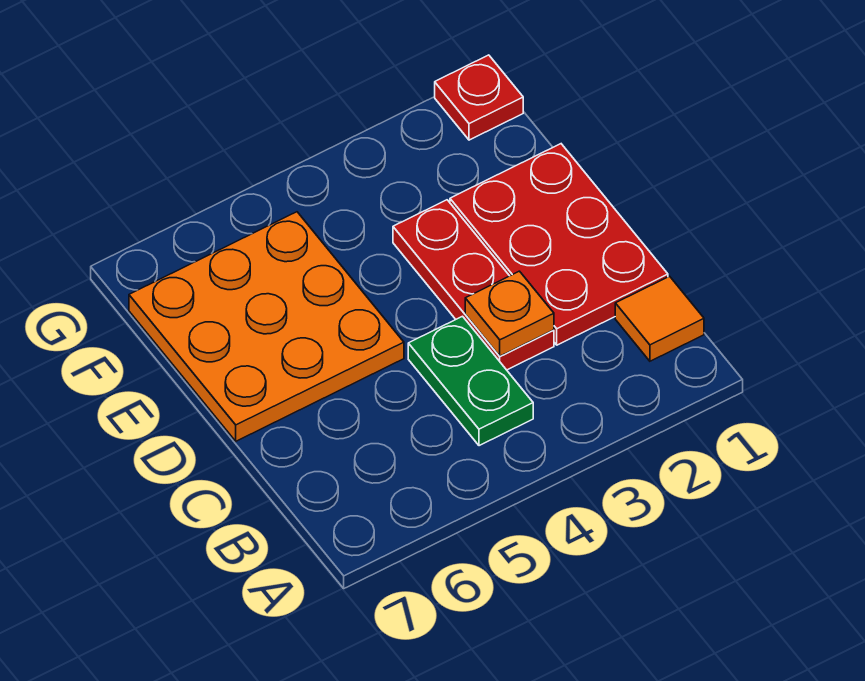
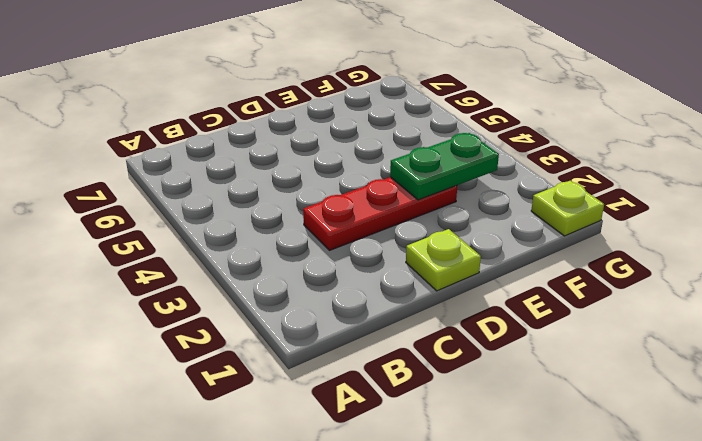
lime 1x1 plate [406,229,481,291] -> red 2x3 plate [450,144,668,345]
green 1x2 plate [390,133,499,200] -> green 1x2 plate moved to [408,316,533,446]
lime 1x1 plate [531,181,604,236] -> red 1x1 plate [435,55,523,140]
none -> orange 1x1 tile [615,276,704,361]
none -> orange 3x3 plate [129,212,404,441]

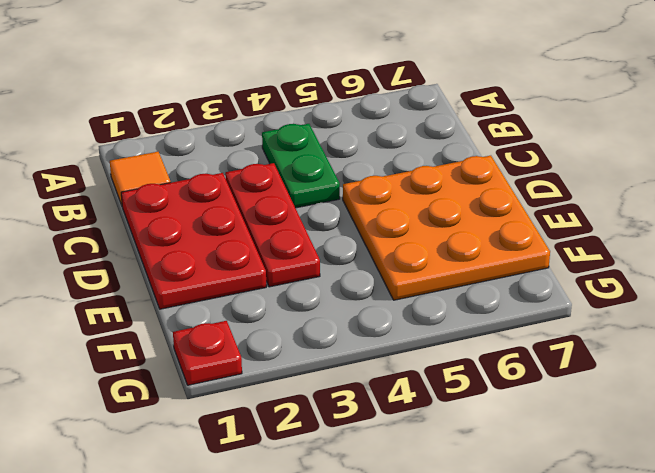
none -> orange 1x1 plate [465,271,554,356]

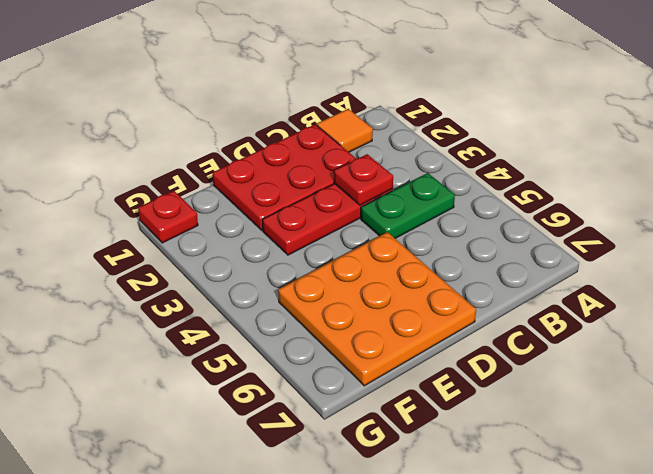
red 1x1 plate [334,154,393,205] -> orange 1x1 plate [465,271,554,356]

